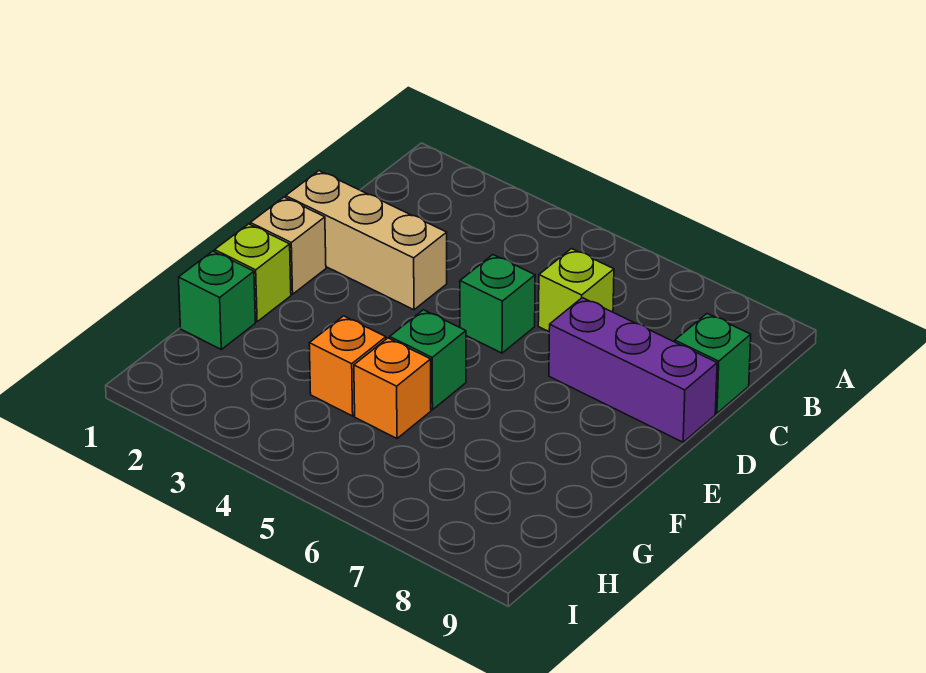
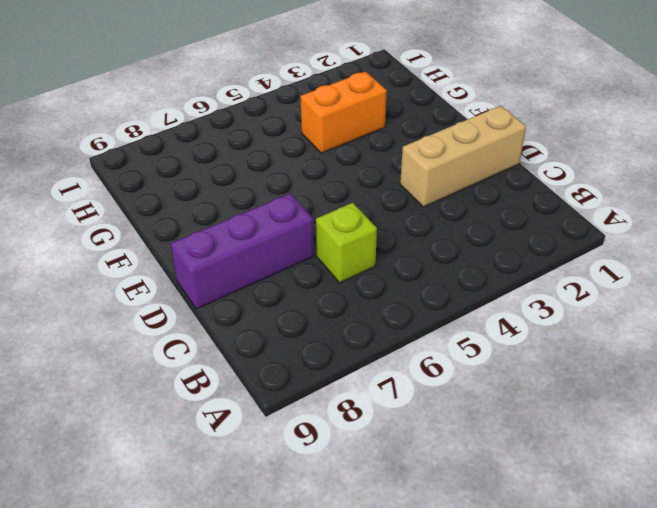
orange 1x2 brick [300,72,387,153] -> orange 1x1 brick [309,316,386,416]
none -> green 1x1 brick [675,314,751,413]
none -> green 1x1 brick [460,255,535,353]

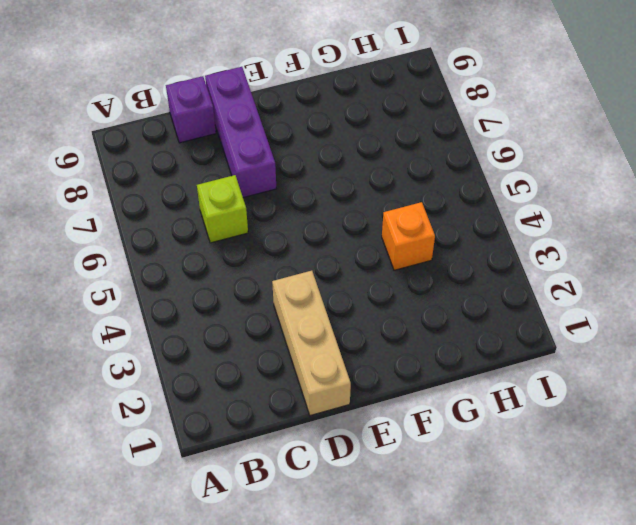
purple 1x1 brick [166,76,216,143] -> green 1x1 brick [675,314,751,413]
none -> green 1x1 brick [460,255,535,353]
none -> tan 1x1 brick [250,197,326,294]

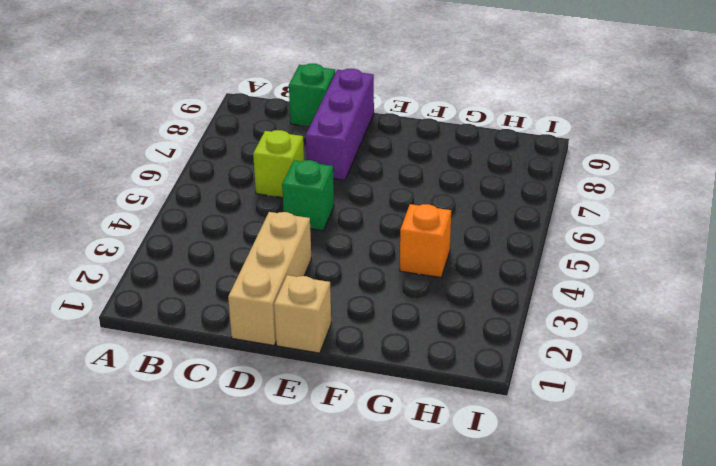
none -> lime 1x1 brick [215,224,291,322]
none -> green 1x1 brick [390,310,466,410]

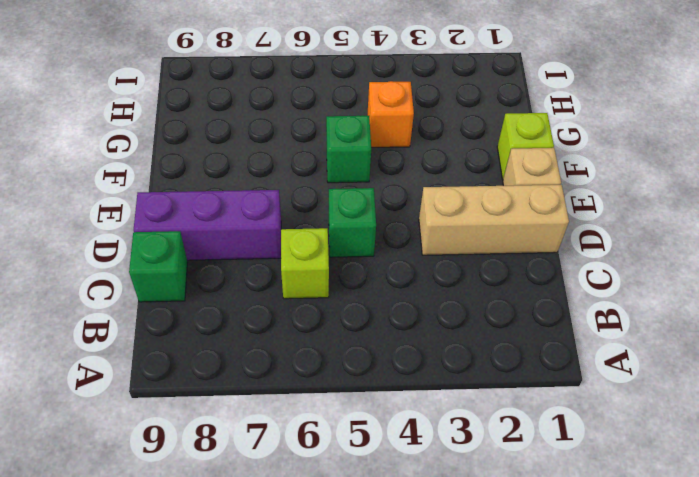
none -> green 1x1 brick [179,251,255,349]
none -> orange 1x1 brick [354,338,431,438]

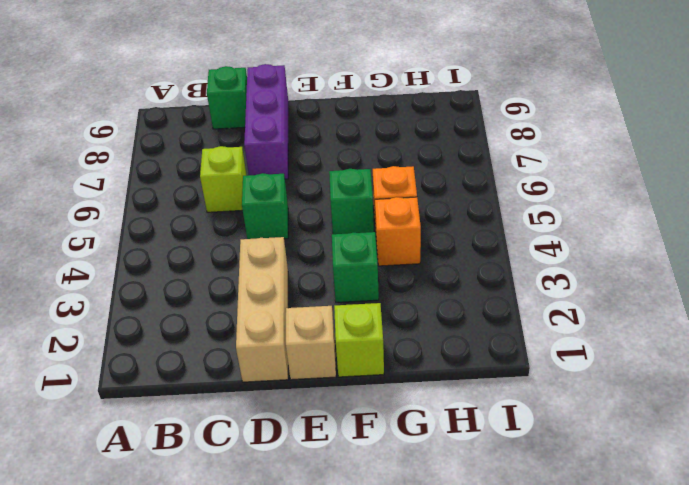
green 1x1 brick [332,232,379,303] -> green 1x1 brick moved to [179,251,255,349]

